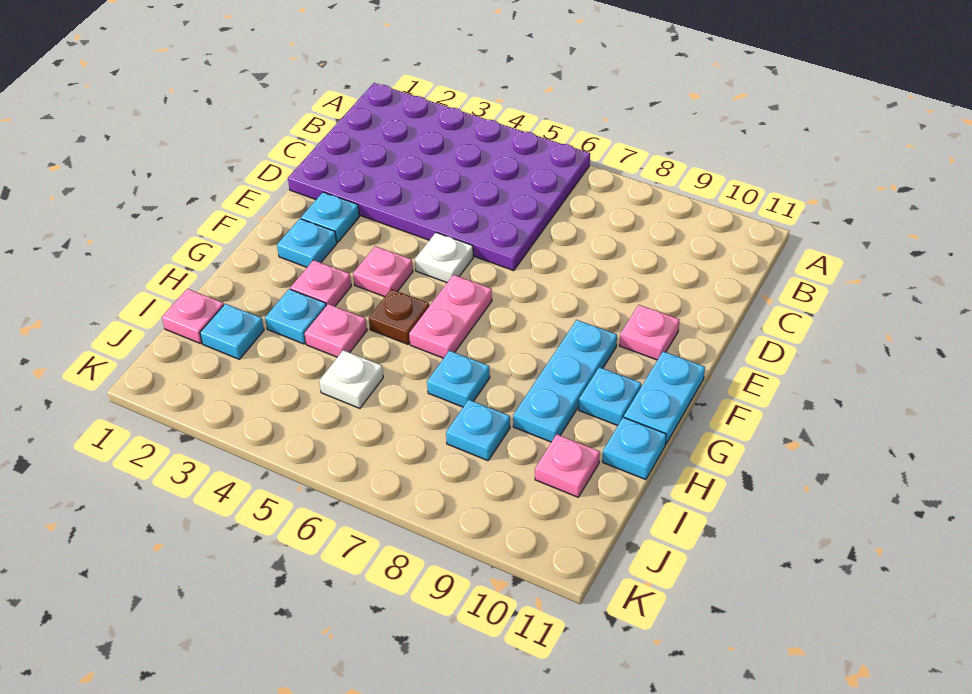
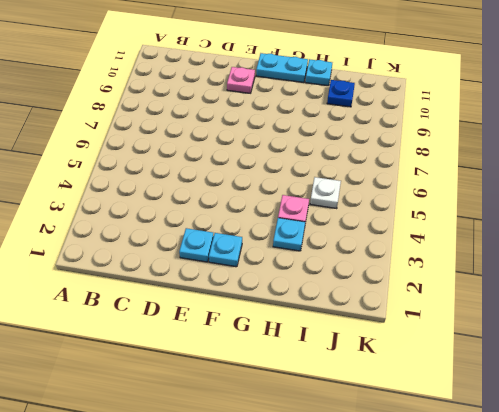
blue 1x1 plate [327,80,355,107] -> pink 1x1 plate [535,434,600,497]
none -> purple 4x6 plate [288,83,590,271]
none -> white 1x1 plate [415,233,473,282]
none -> pink 1x1 plate [353,246,413,297]

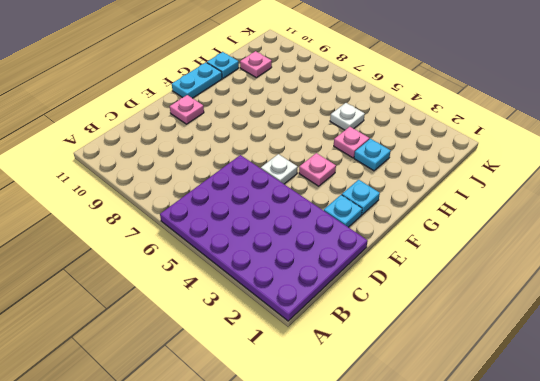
none -> pink 1x2 plate [409,275,492,358]
none -> cyan 1x3 plate [513,320,617,442]
none -> pink 1x1 plate [290,260,351,306]

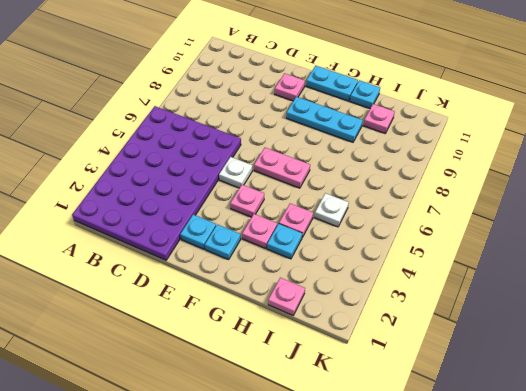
none -> brown 1x1 plate [369,289,429,344]
none -> cyan 1x1 plate [579,367,641,426]
none -> cyan 1x1 plate [427,351,490,407]

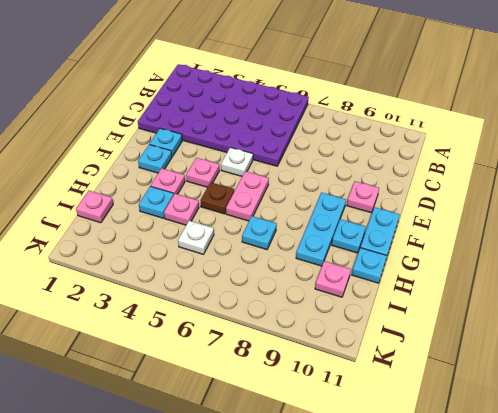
none -> cyan 1x1 plate [200,304,264,359]
none -> cyan 1x1 plate [446,400,510,461]

